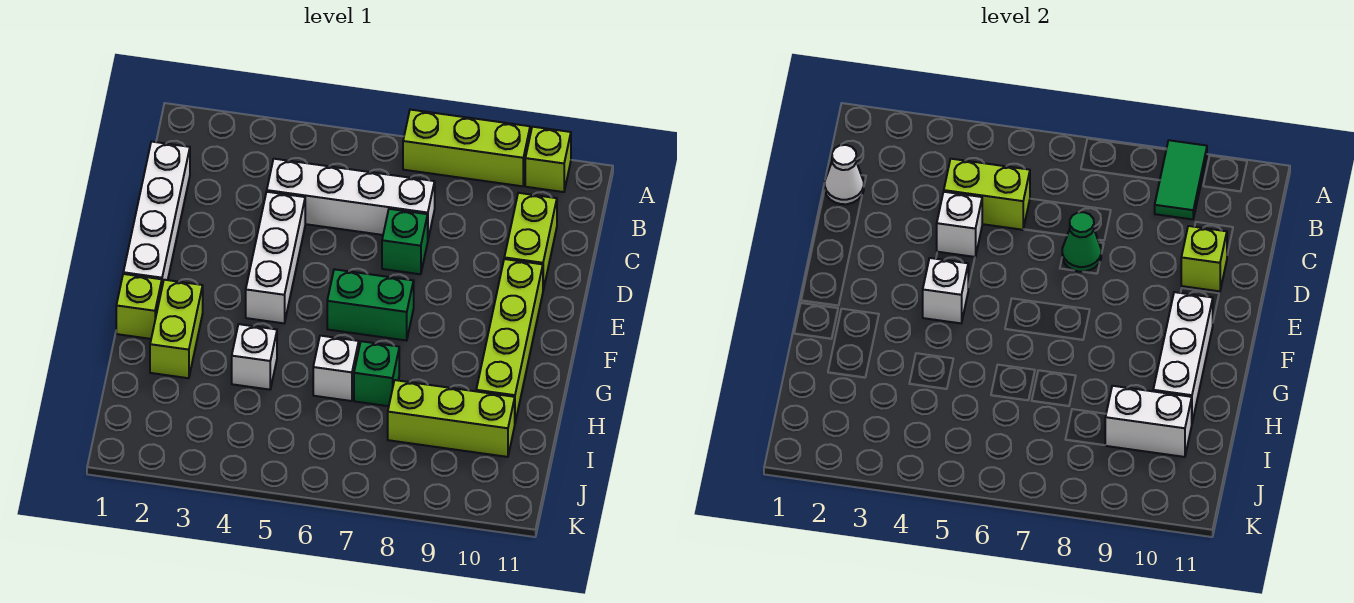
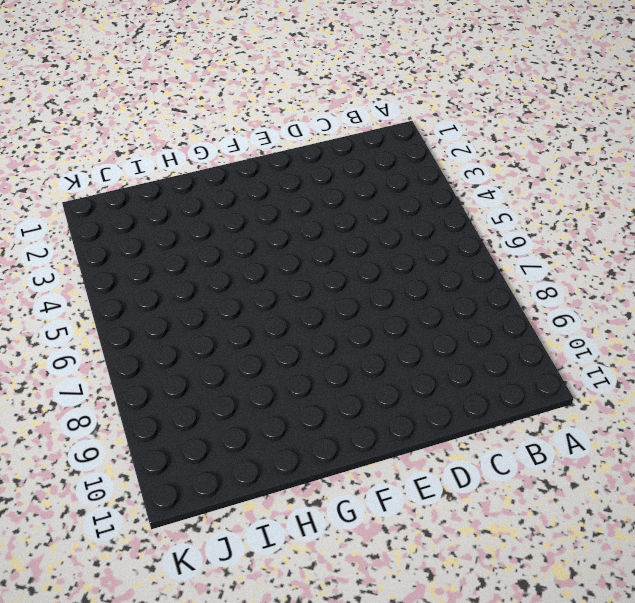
none -> lime 1x3 brick [403,110,530,186]
none -> lime 1x1 brick [525,127,571,192]
none -> white 1x4 brick [123,142,190,286]

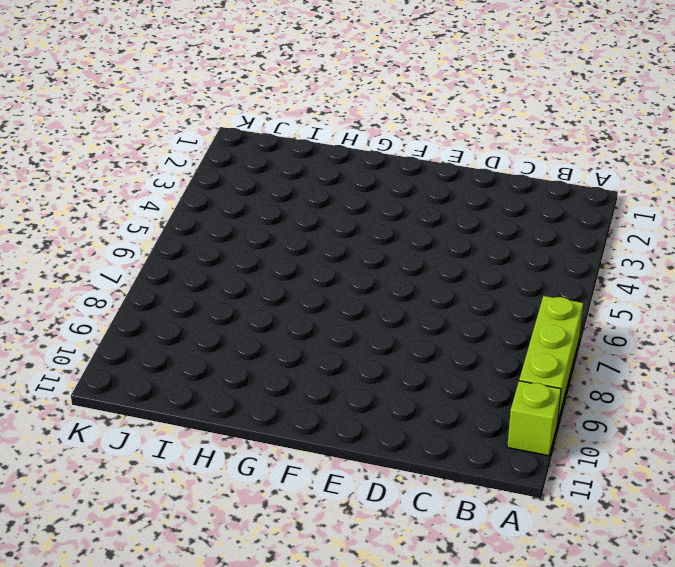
none -> white 1x4 brick [123,142,190,286]
none -> white 1x4 brick [267,159,435,238]
none -> lime 1x2 brick [504,193,557,290]

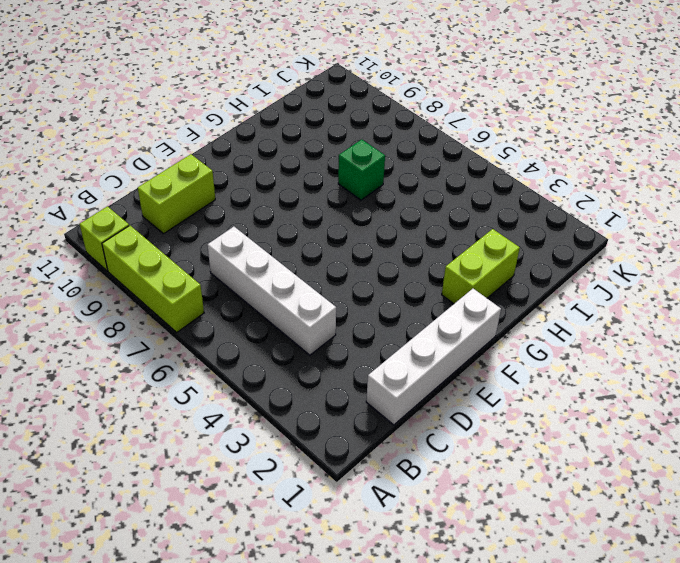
none -> white 1x3 brick [246,192,305,323]
none -> green 1x1 brick [382,209,428,274]
none -> lime 1x4 brick [476,259,543,422]

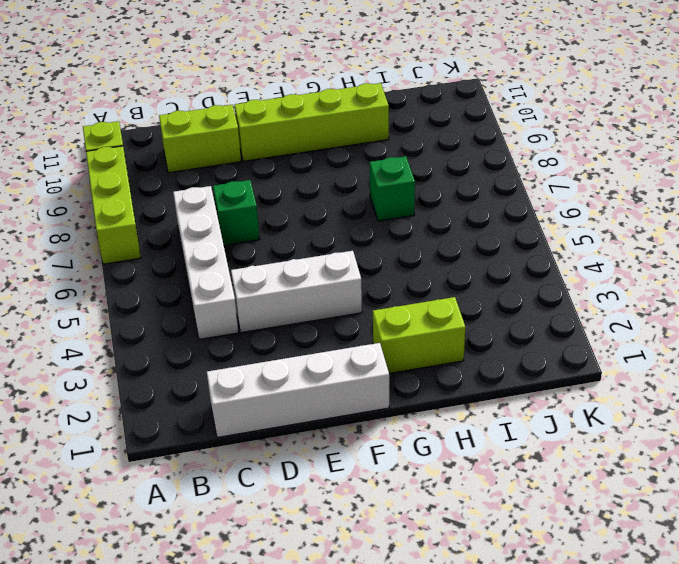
none -> green 1x2 brick [327,269,414,341]
none -> lime 1x1 brick [116,274,162,339]
none -> white 1x1 brick [232,324,277,390]

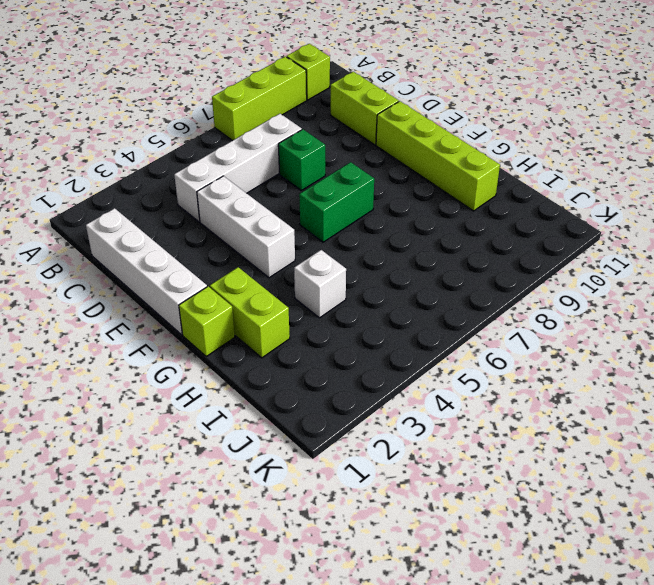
none -> white 1x1 brick [313,336,359,401]
none -> green 1x1 brick [354,341,399,406]
none -> lime 1x3 brick [388,380,515,457]

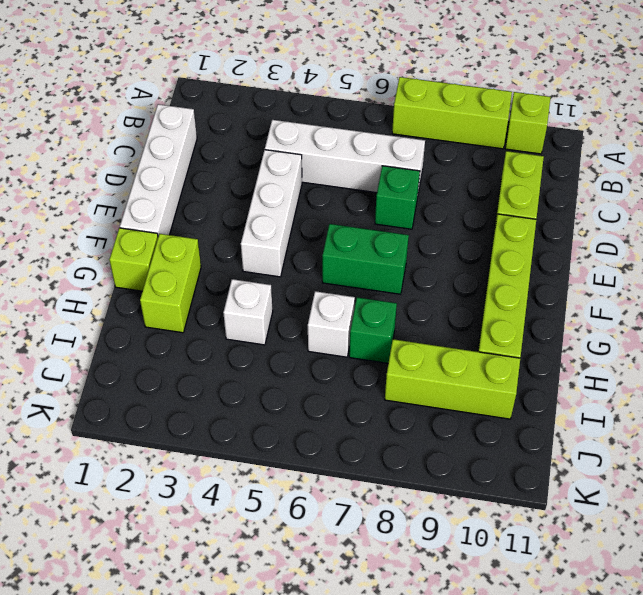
none -> green 1x2 tile [1155,140,1207,219]
none -> white 1x1 cone [825,145,864,204]
none -> lime 1x2 brick [944,159,1030,230]

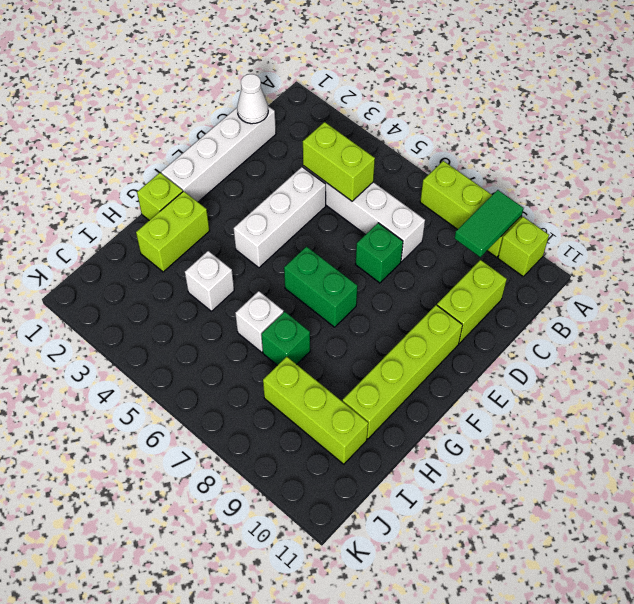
none -> white 1x1 brick [937,192,982,257]
none -> green 1x1 cone [1062,212,1101,272]
none -> lime 1x1 brick [1181,226,1227,291]

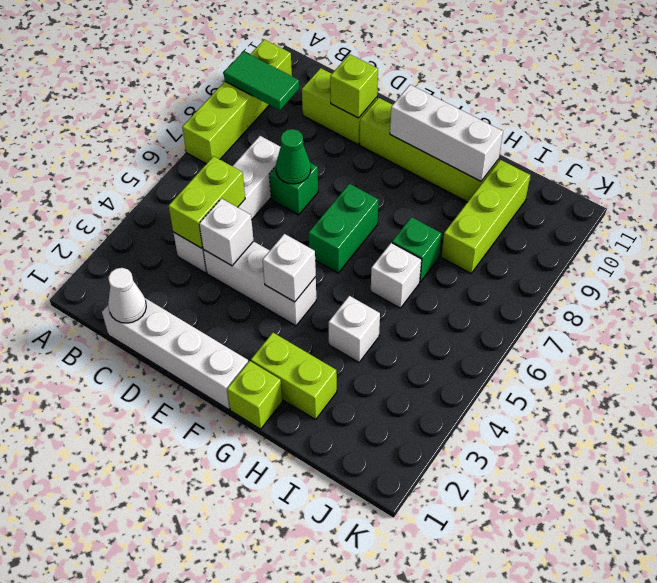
none -> white 1x2 brick [1105,386,1192,457]

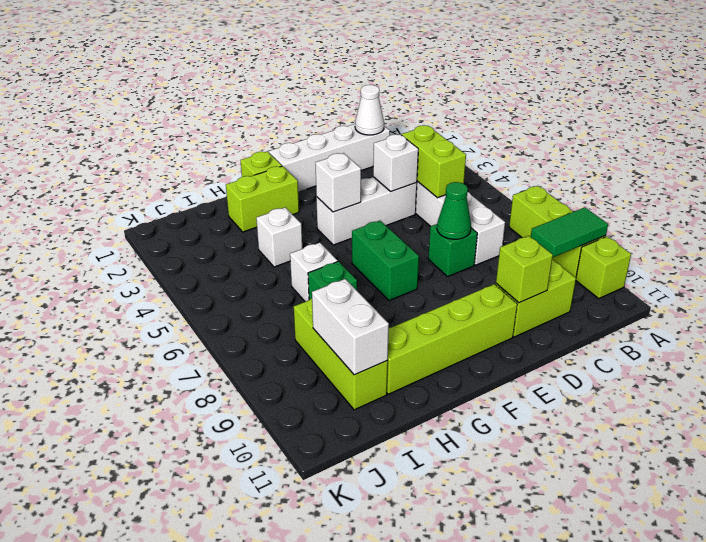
none -> white 1x3 brick [1153,292,1213,422]

